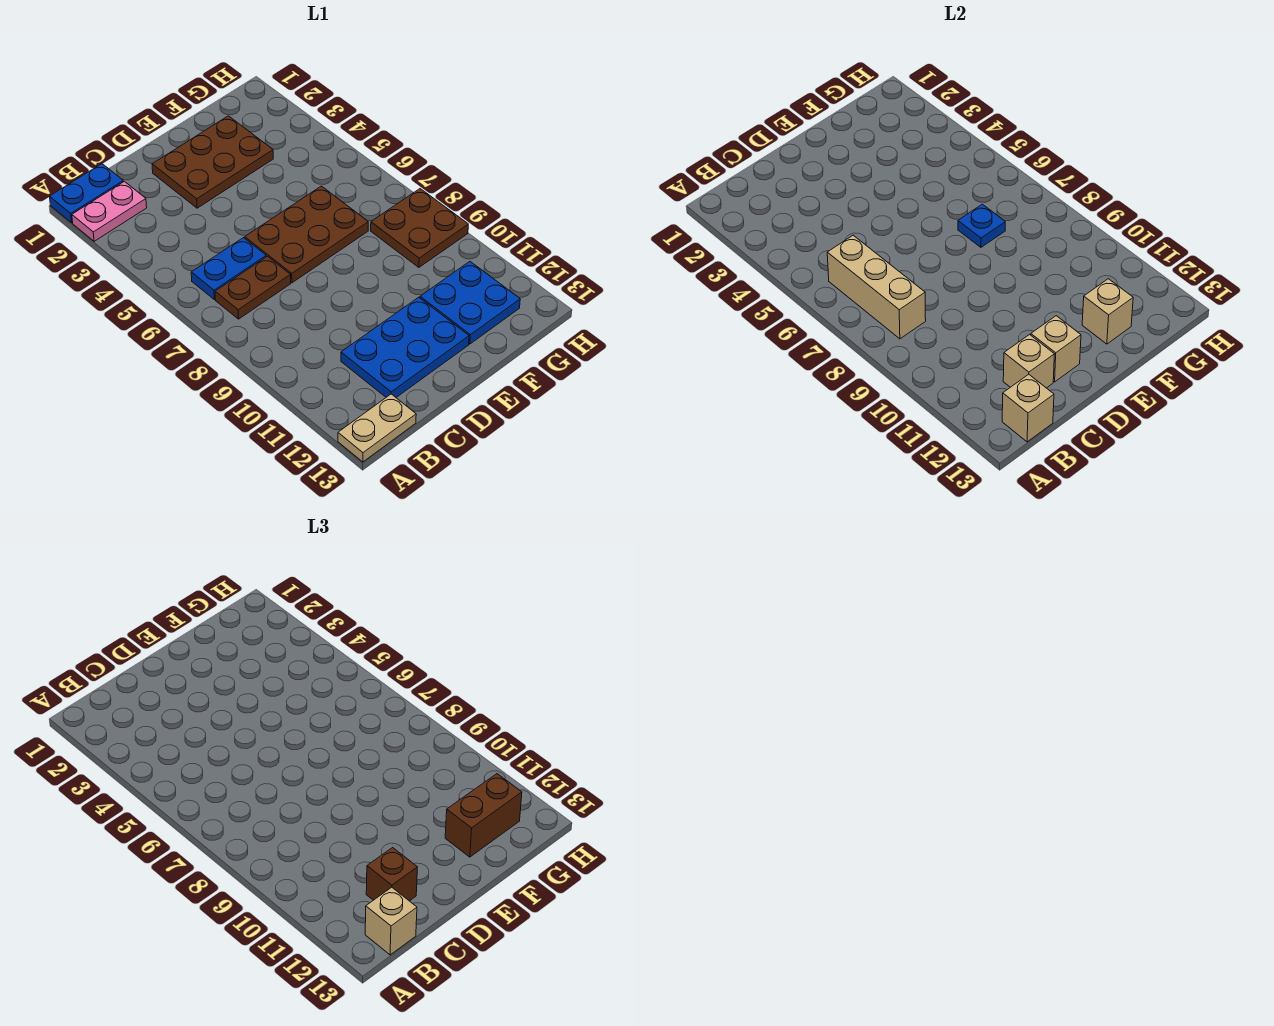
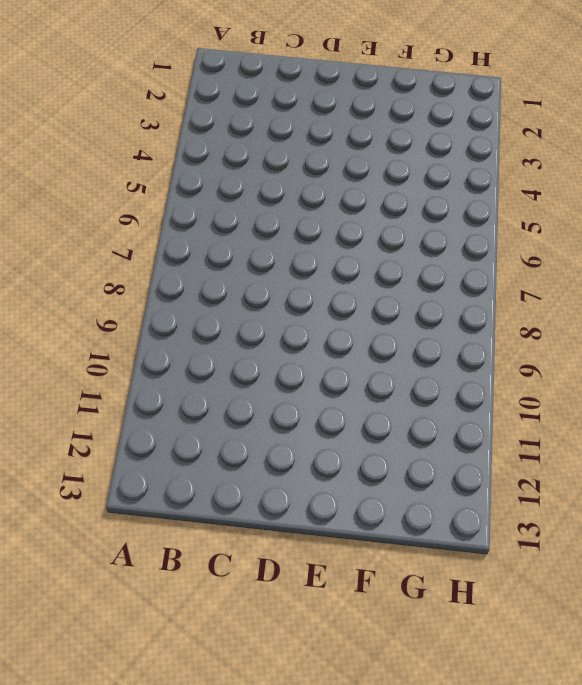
none -> blue 1x2 plate [50,164,123,223]
none -> pink 1x2 plate [72,181,147,241]
none -> tan 1x2 plate [338,394,416,462]

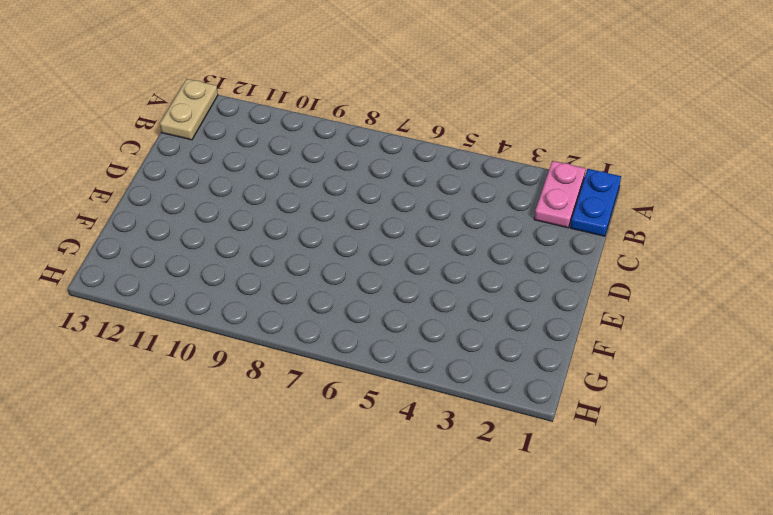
none -> blue 1x2 plate [191,238,266,300]
none -> brown 1x2 plate [215,256,291,319]
none -> blue 2x3 plate [341,297,469,397]

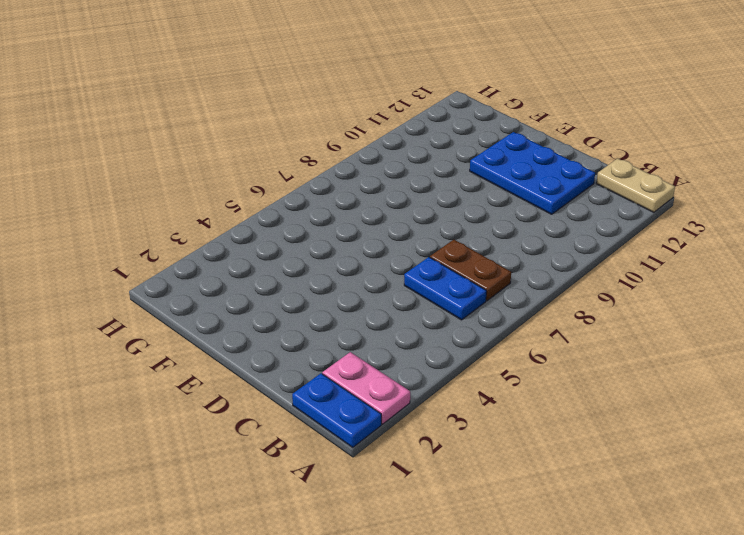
none -> brown 2x3 plate [152,116,273,208]
none -> brown 2x3 plate [245,186,368,283]
none -> blue 2x2 plate [420,262,520,344]

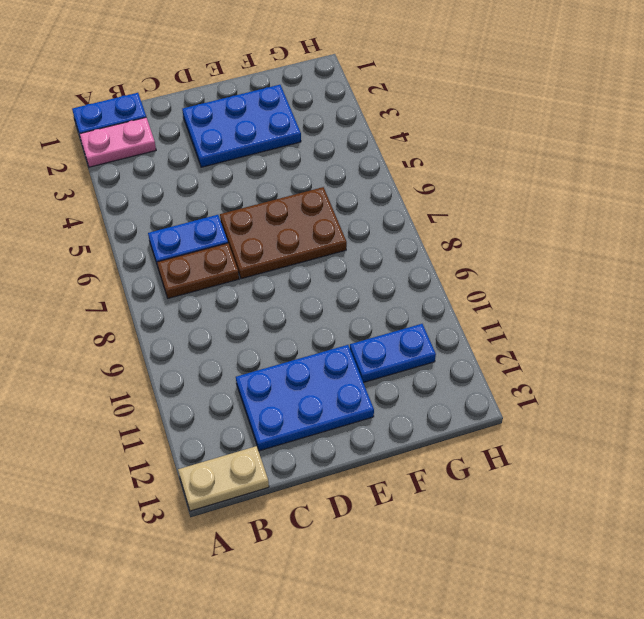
blue 2x3 plate [182,85,301,167] -> brown 2x3 plate [152,116,273,208]
blue 1x2 plate [350,324,436,383] -> blue 2x2 plate [420,262,520,344]
none -> brown 2x2 plate [371,189,468,267]
none -> tan 1x3 brick [827,235,926,339]
none -> tan 1x1 brick [1002,374,1054,442]

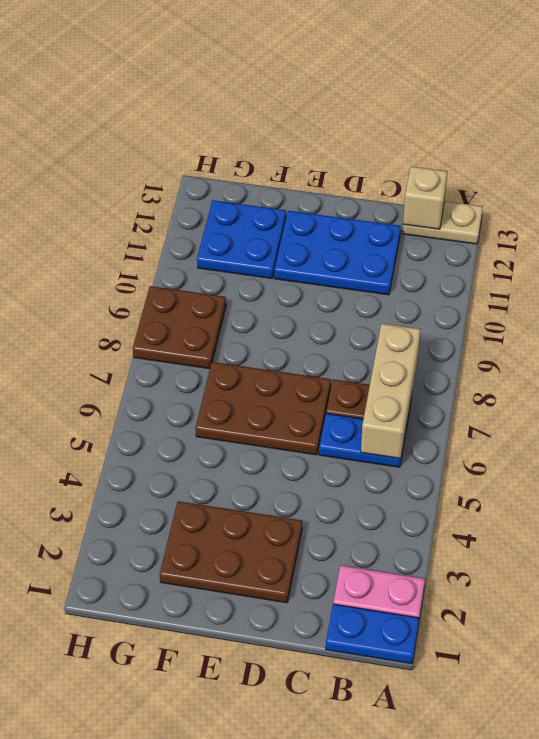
none -> tan 1x1 brick [1003,335,1054,388]
none -> tan 1x1 brick [1031,316,1081,382]
none -> blue 1x1 plate [958,204,1005,247]

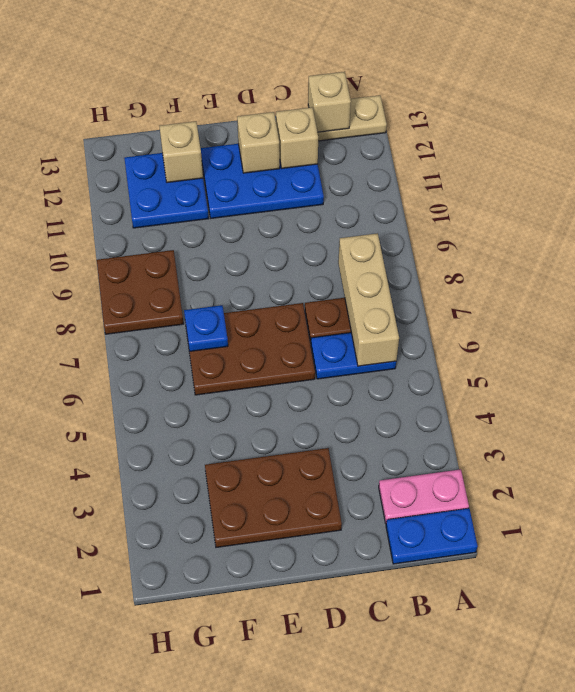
none -> tan 1x1 brick [365,887,417,955]
none -> brown 1x1 brick [366,848,417,901]
none -> brown 1x2 brick [445,774,522,857]

